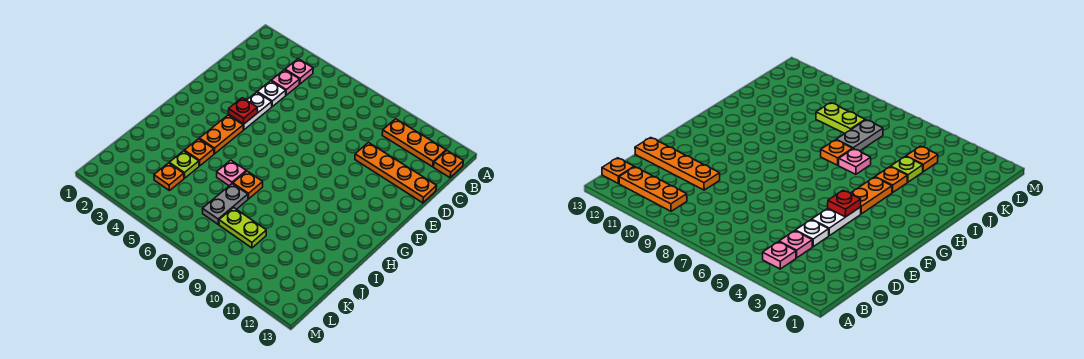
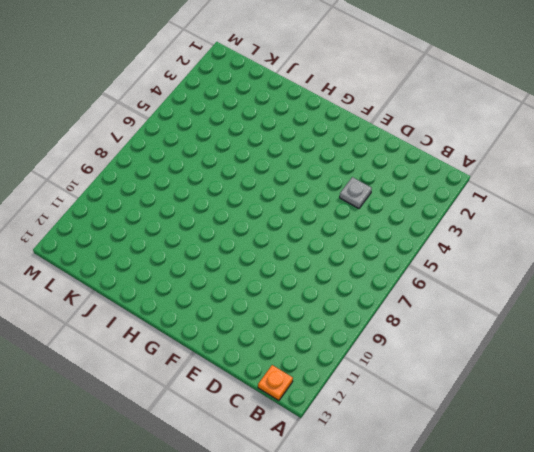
grey 1x1 plate [340,177,372,208] -> white 1x1 plate [257,81,286,106]
none -> pink 1x1 plate [285,59,313,84]
none -> orange 1x3 plate [382,119,446,167]
none -> pink 1x1 plate [271,70,300,95]

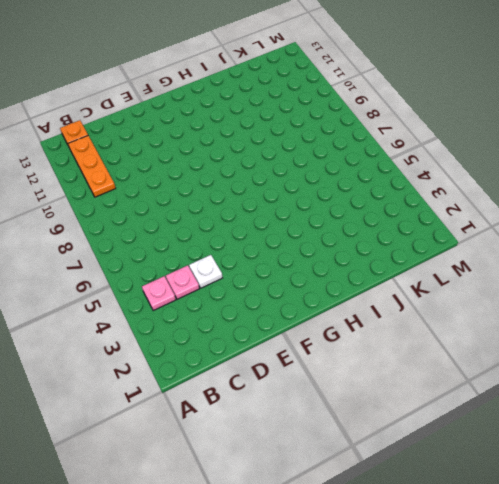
none -> orange 1x4 plate [355,143,437,203]
none -> white 1x2 plate [229,92,272,130]
none -> orange 1x2 plate [199,115,243,153]

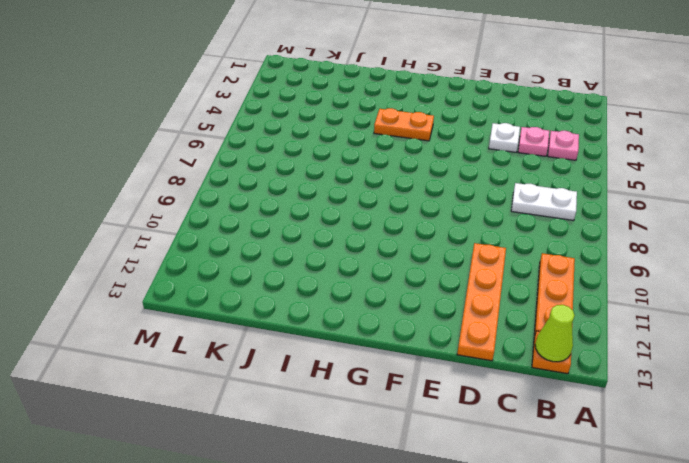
white 1x2 plate [511,183,577,221] -> white 1x2 plate moved to [229,92,272,130]
lime 1x1 cone [535,305,575,362] -> none
none -> orange 1x1 plate [184,139,214,166]
none -> pink 1x1 plate [217,160,246,186]
none -> orange 1x1 plate [233,171,263,199]

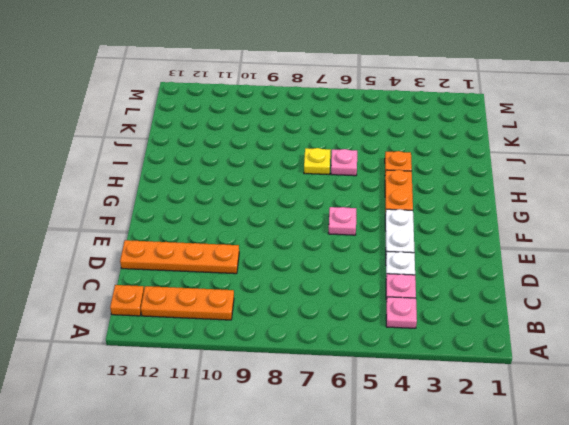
pink 1x1 plate [328,207,356,235] -> none
yellow 1x1 plate [304,148,331,175] -> orange 1x1 plate [233,171,263,199]
none -> lime 1x1 plate [169,151,199,178]
none -> grey 1x2 plate [203,184,248,224]
none -> orange 1x1 plate [154,163,184,191]

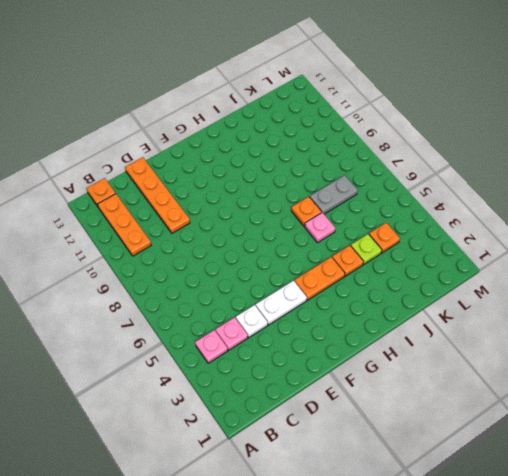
none -> lime 1x2 plate [219,208,266,248]
none -> red 1x1 plate [229,98,258,124]

